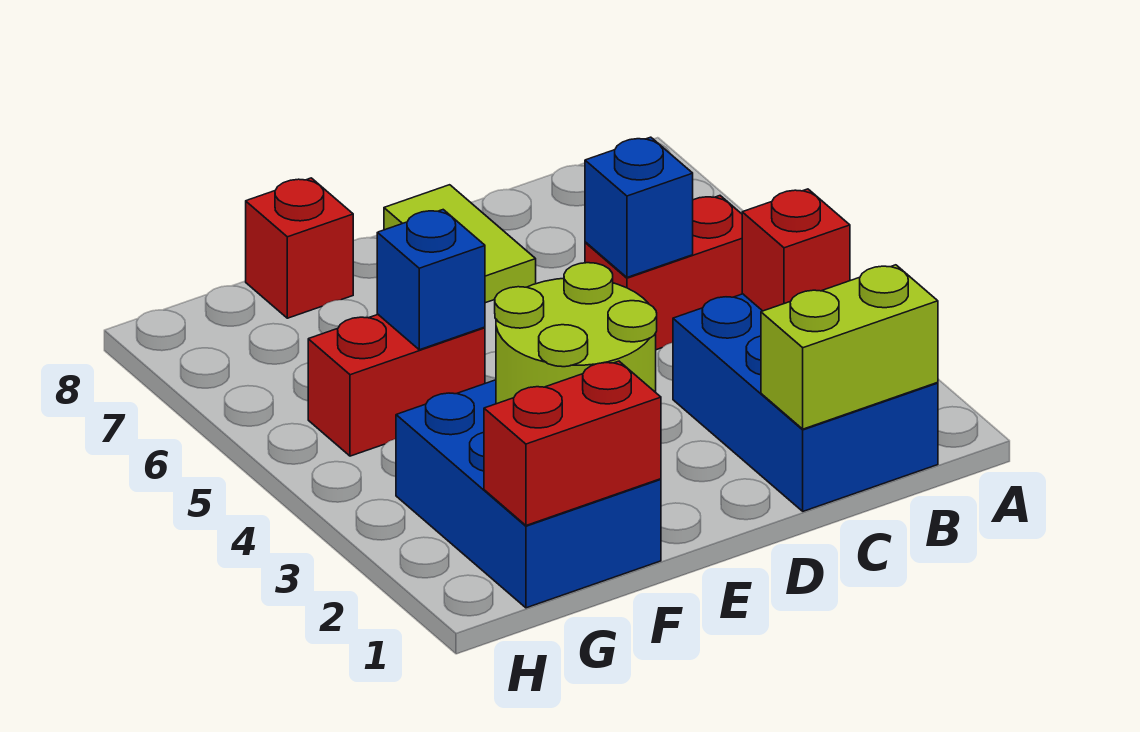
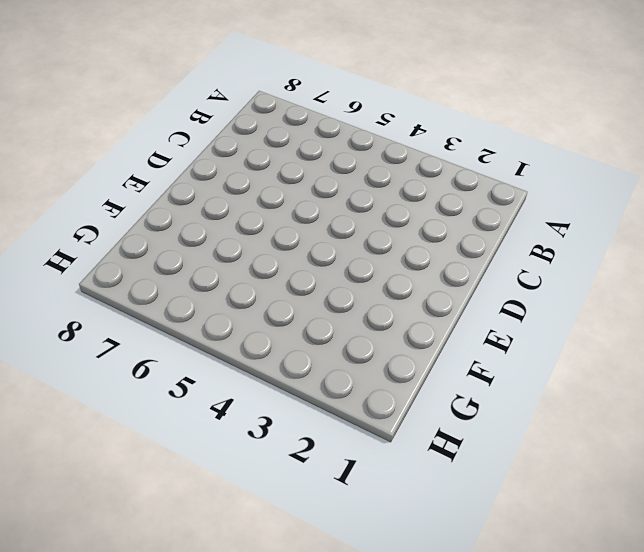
none -> blue 2x3 brick [673,294,938,511]
none -> red 1x2 brick [585,196,742,350]
none -> lime 1x2 tile [384,185,536,303]

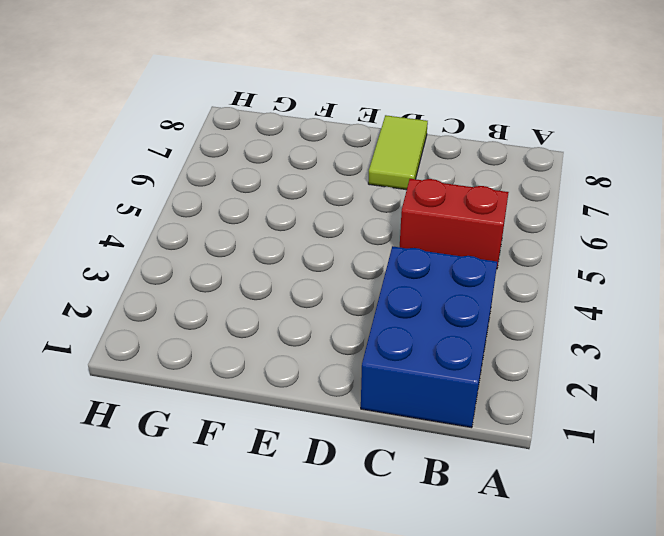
none -> blue 2x3 brick [396,380,661,608]
none -> red 1x2 brick [308,315,485,456]
none -> red 1x1 brick [246,178,353,318]

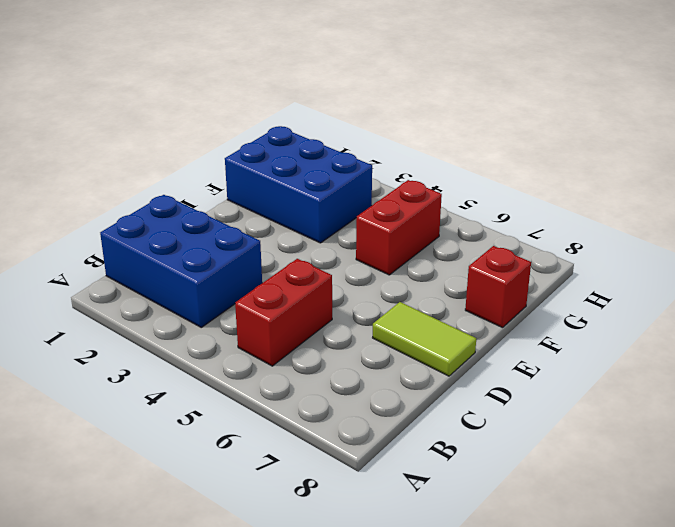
none -> lime 1x2 brick [761,265,938,429]
none -> red 1x1 brick [742,189,850,311]
none -> blue 1x1 brick [585,137,693,277]

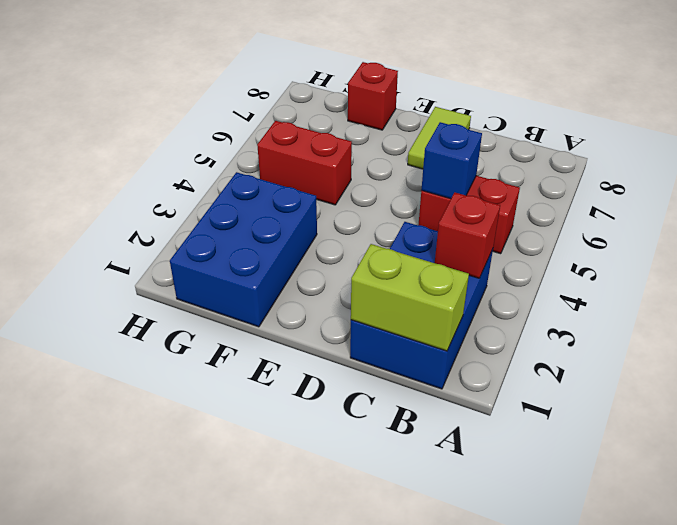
none -> lime 2x2 round brick [495,263,657,404]
none -> red 1x2 brick [484,361,661,525]
none -> blue 1x1 brick [377,210,485,350]

